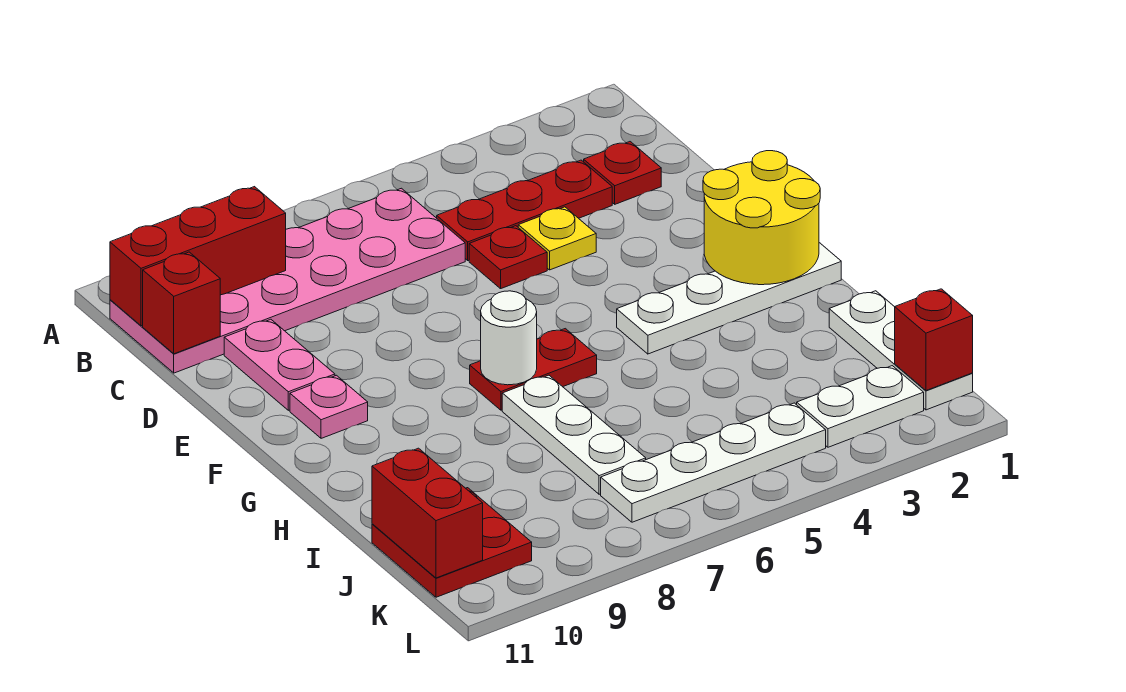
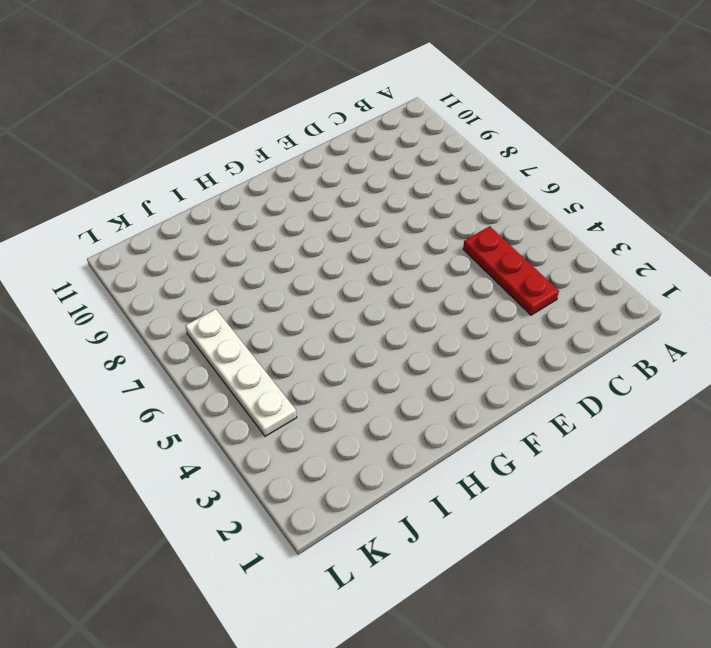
none -> pink 2x6 plate [110,188,465,373]
none -> red 1x1 plate [584,142,661,204]
none -> yellow 1x1 plate [518,207,596,270]

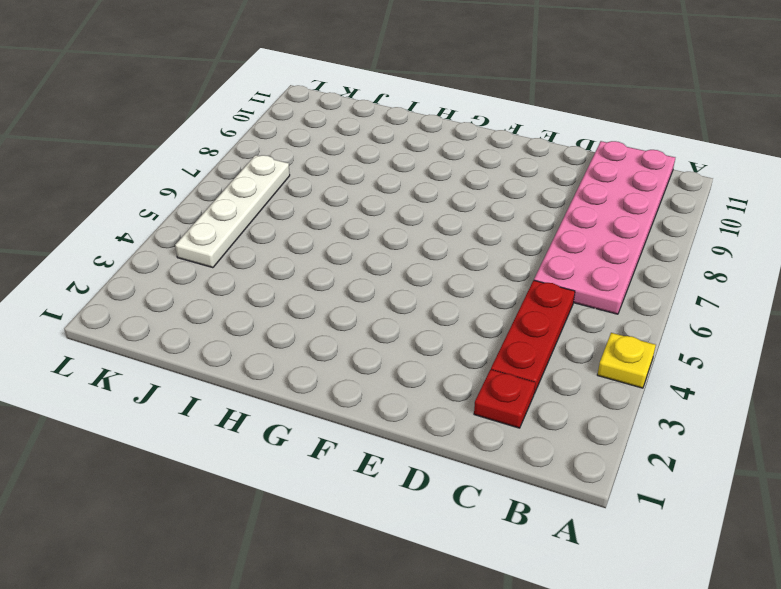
yellow 1x1 plate [597,333,656,388] -> yellow 1x1 plate moved to [518,207,596,270]
none -> red 1x1 plate [469,226,547,289]
none -> pink 1x2 plate [224,319,335,410]
none -> pink 1x1 plate [290,375,368,438]

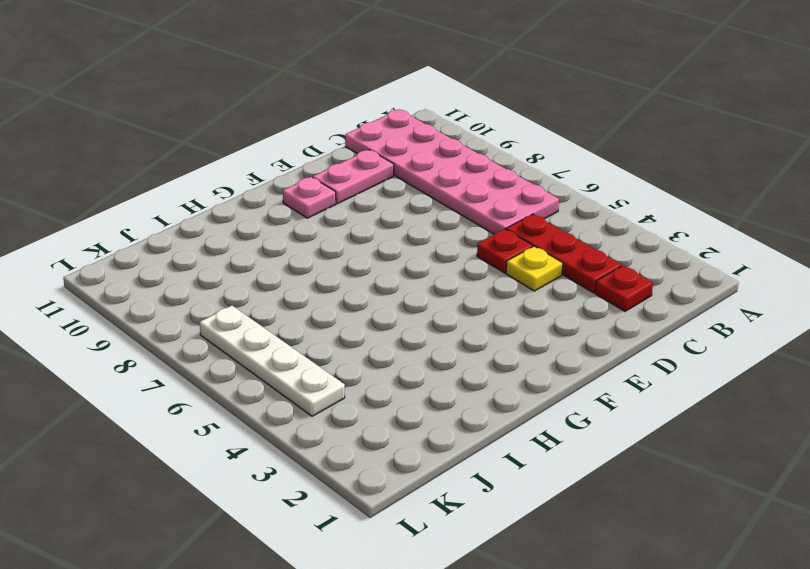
none -> white 1x4 plate [617,243,841,354]
none -> red 1x2 plate [470,329,597,410]
none -> white 1x3 plate [502,375,646,494]

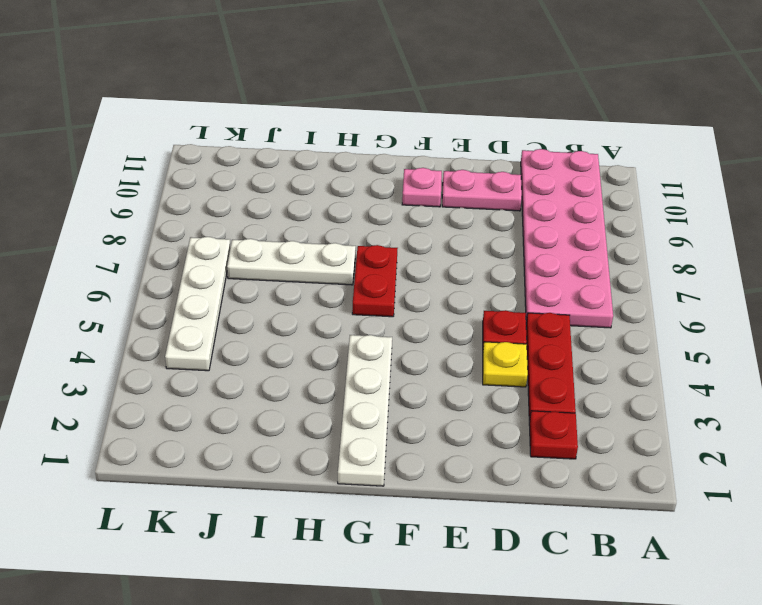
none -> white 1x3 plate [829,291,973,410]
none -> red 2x2 plate [372,488,532,597]
none -> white 1x2 plate [797,366,924,447]

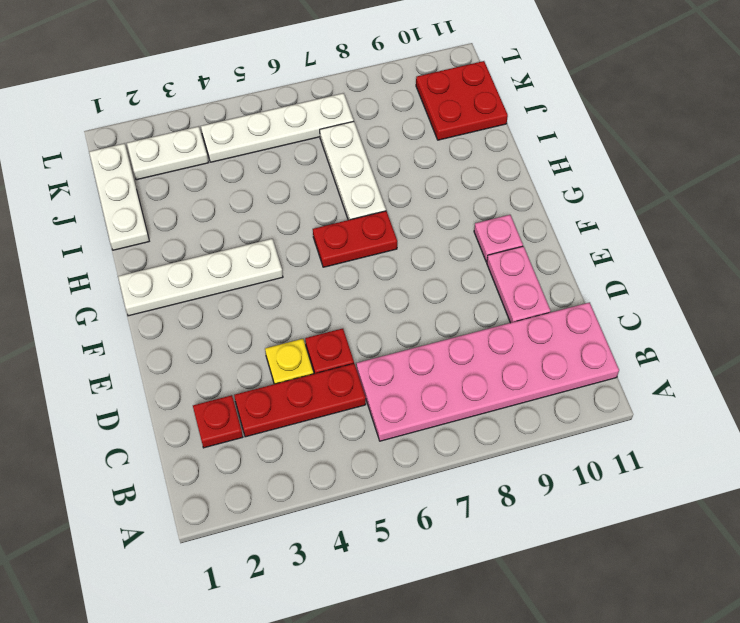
none -> red 1x3 brick [110,187,286,326]
none -> red 1x1 brick [143,252,220,354]
none -> yellow 2x2 round brick [703,151,820,285]

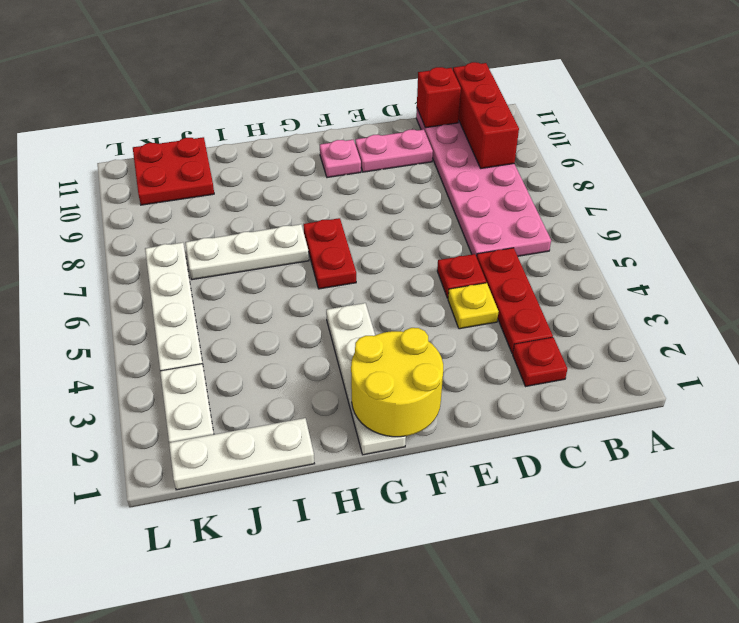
none -> white 1x1 round brick [481,291,537,385]
none -> red 1x2 brick [372,448,483,578]
none -> red 1x1 brick [895,289,973,391]

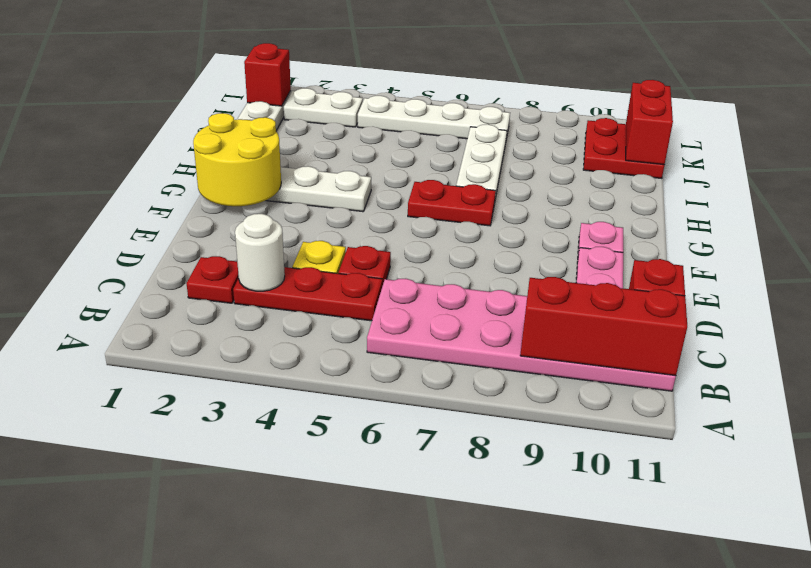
white 1x1 round brick [235,214,285,291] -> white 1x1 round brick moved to [481,291,537,385]

